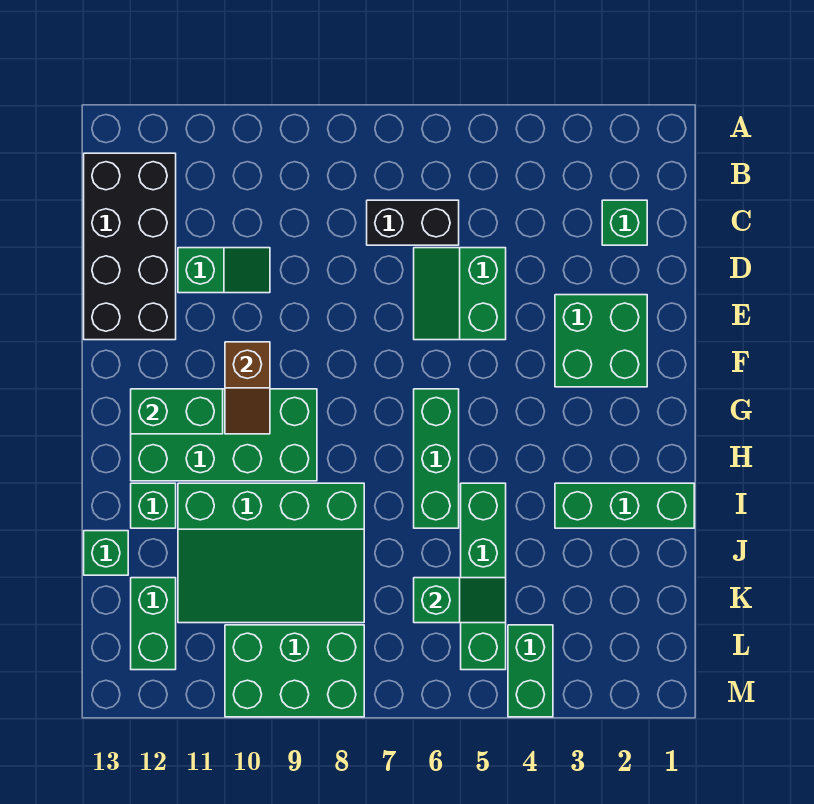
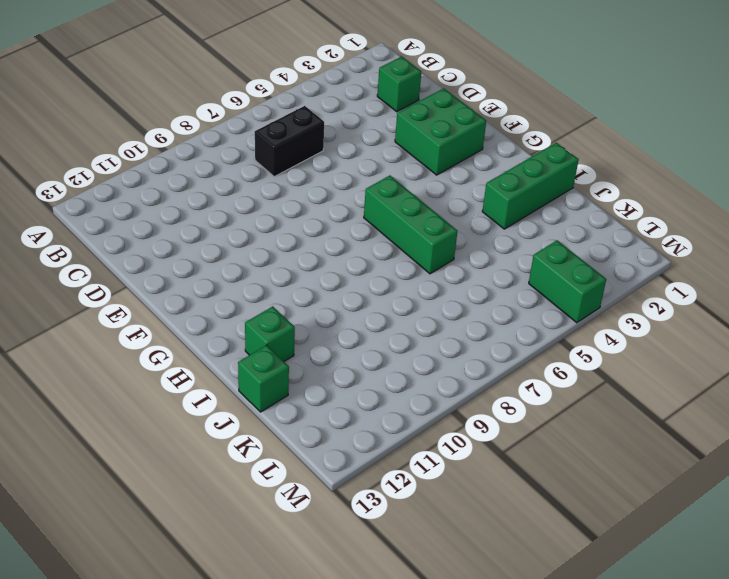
none -> black 2x4 brick [84,153,176,340]
none -> green 2x2 slope [414,248,506,340]
none -> green 1x2 slope [178,248,270,293]

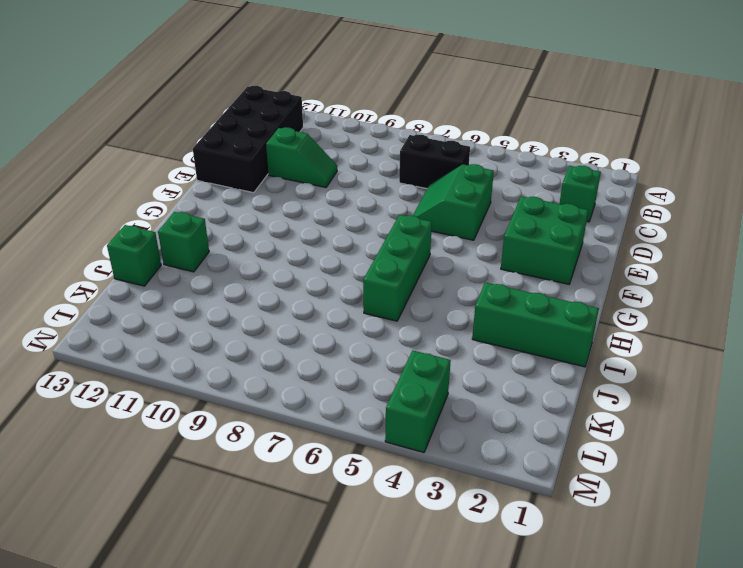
none -> green 2x4 brick [131,389,317,481]
none -> green 1x4 brick [461,483,506,670]
none -> green 3x4 slope [178,483,364,623]

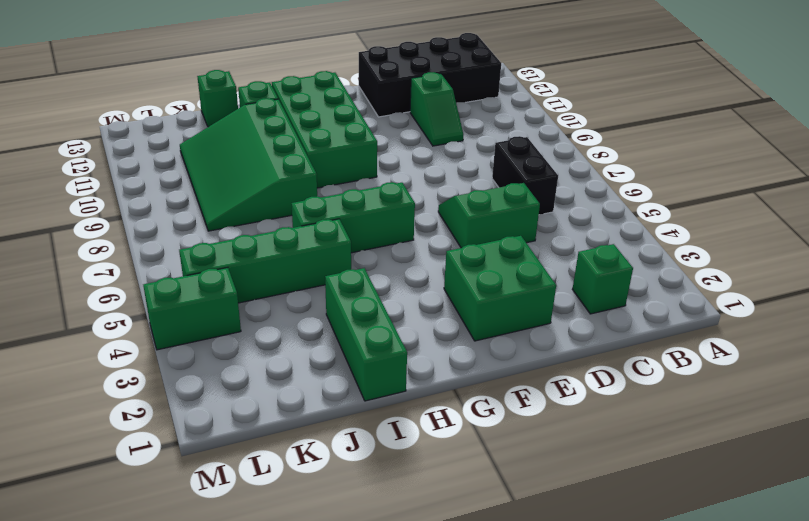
none -> green 1x2 brick [131,578,176,670]
none -> green 2x3 brick [225,625,364,717]
none -> brown 1x2 slope [225,342,270,434]

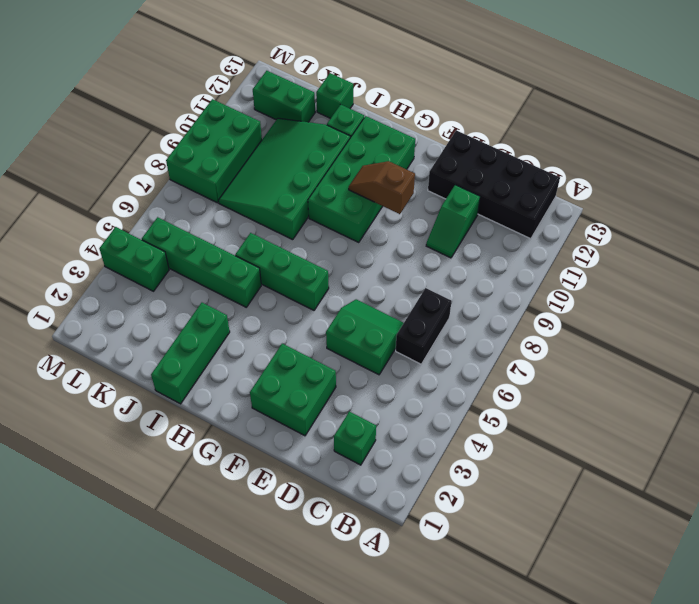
none -> green 1x2 brick [131,389,223,434]
none -> green 1x2 slope [414,578,506,623]

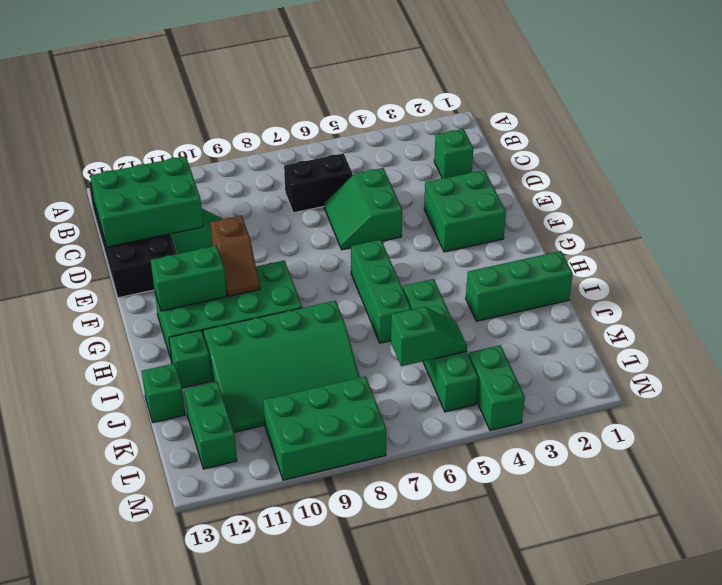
green 2x3 brick [90,156,203,247] -> none

